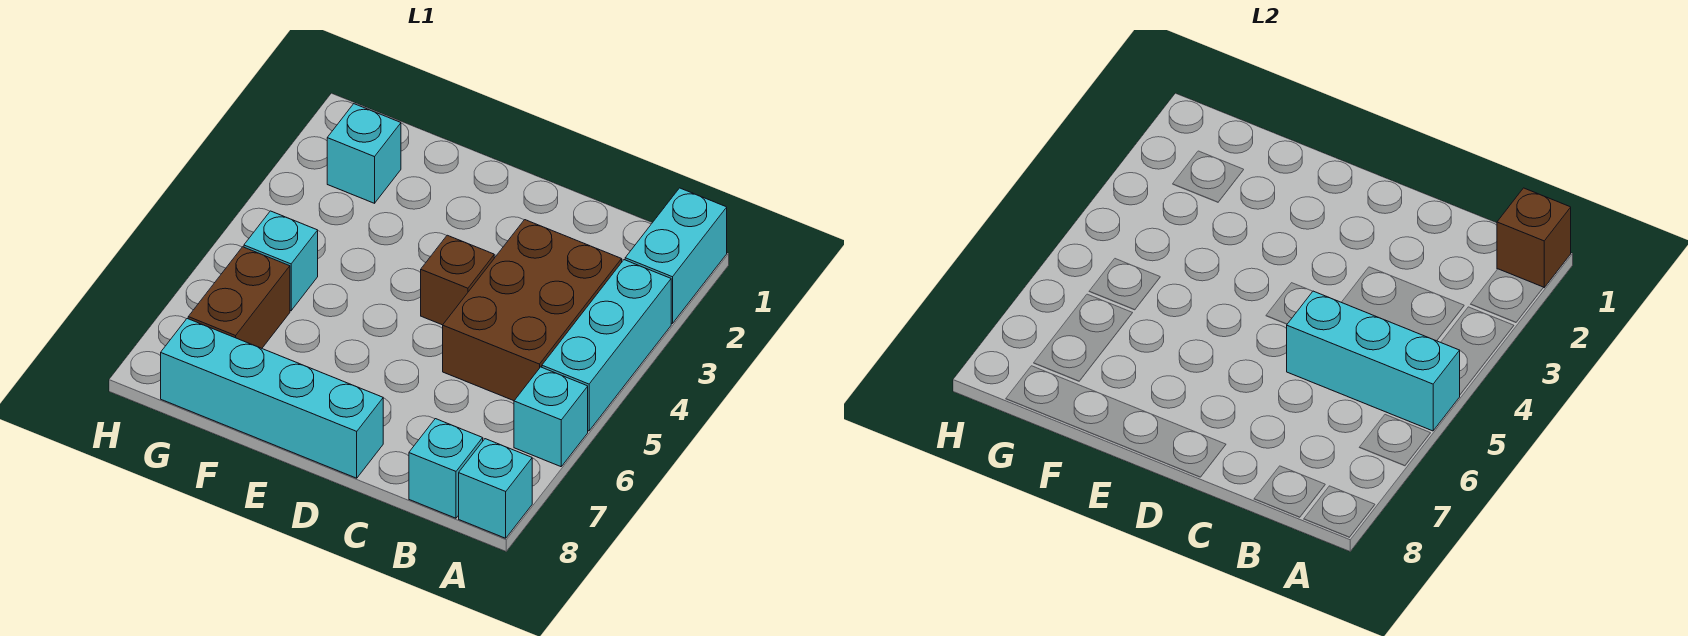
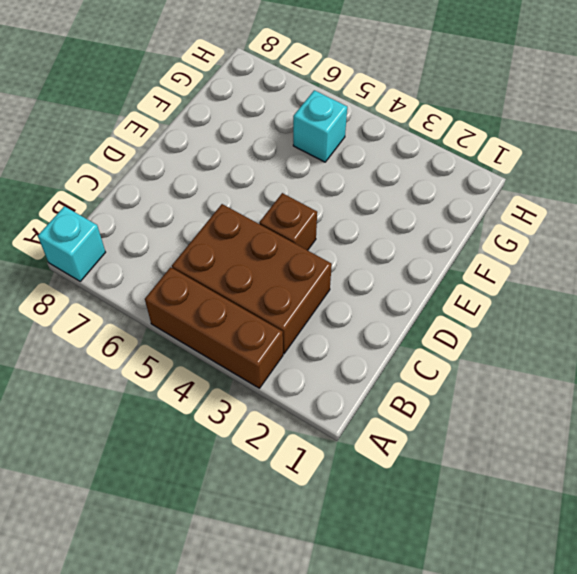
brown 1x3 brick [145,267,283,388] -> cyan 1x3 brick [542,260,671,431]
none -> cyan 1x2 brick [625,188,727,324]
none -> cyan 1x1 brick [514,367,588,467]
none -> cyan 1x1 brick [409,419,483,518]

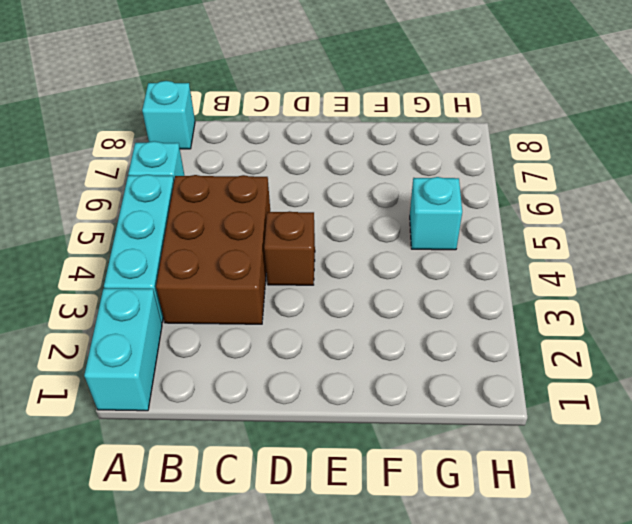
none -> cyan 1x1 brick [409,419,483,518]
none -> cyan 1x4 brick [161,319,383,478]
none -> cyan 1x1 brick [327,104,401,203]

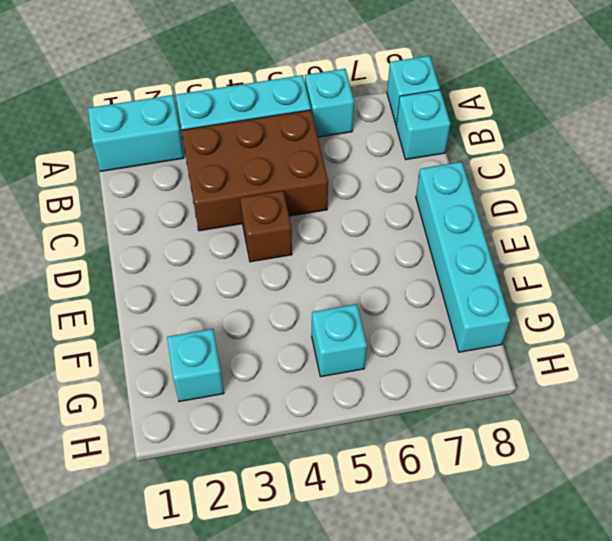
none -> brown 1x2 brick [188,247,290,348]
none -> brown 1x1 brick [1497,188,1571,288]
none -> cyan 1x3 brick [1287,291,1460,431]

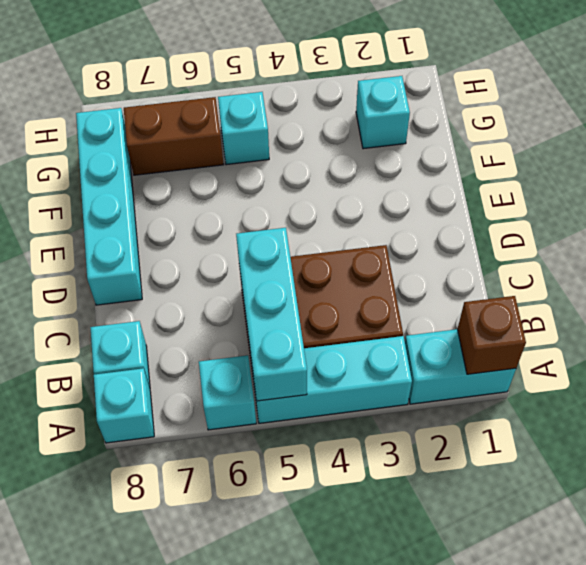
none -> brown 1x1 brick [421,235,494,325]

